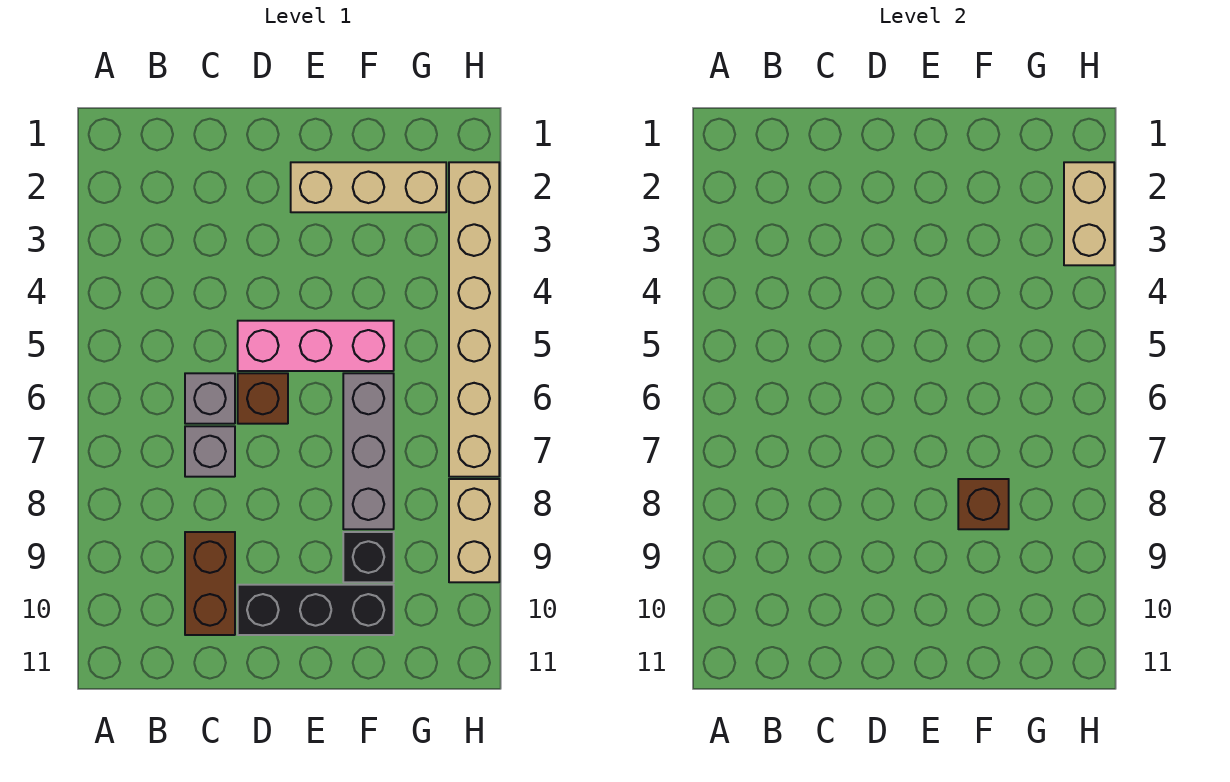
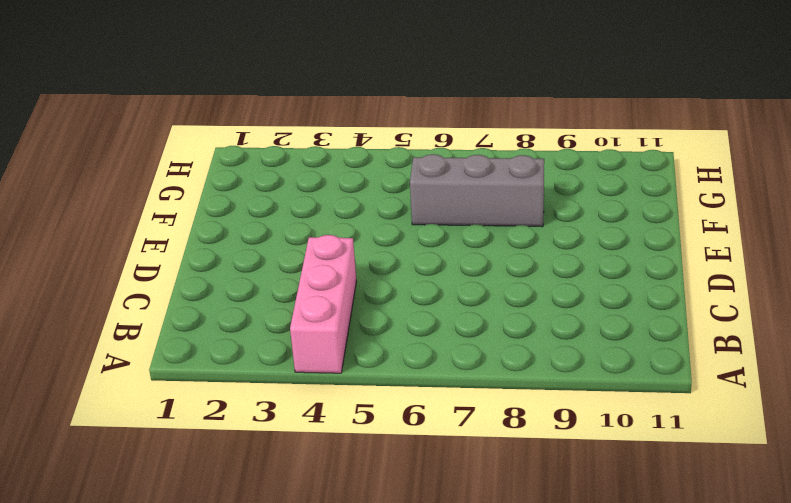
pink 1x3 brick [290,235,356,373] -> pink 1x3 brick moved to [238,321,394,371]
none -> grey 1x1 brick [185,373,235,424]
none -> grey 1x1 brick [185,426,235,477]
none -> brown 1x2 brick [185,532,235,635]

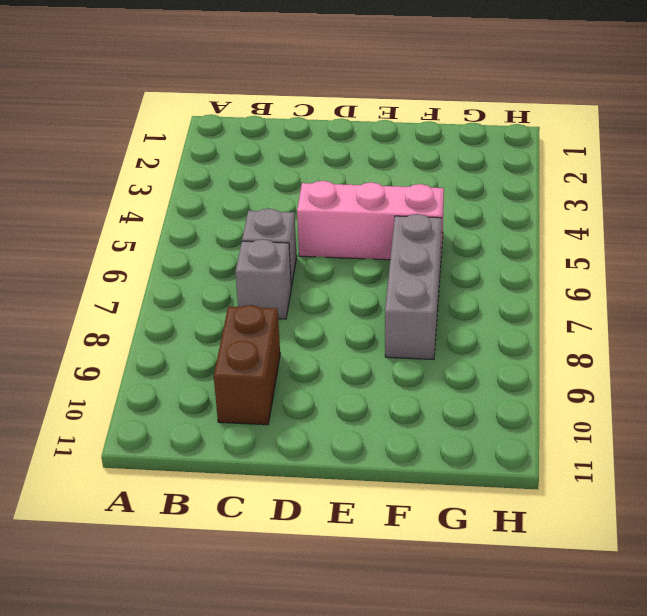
none -> brown 1x1 brick [238,373,288,424]
none -> black 1x3 brick [238,585,394,635]
none -> tan 1x3 brick [291,162,446,212]

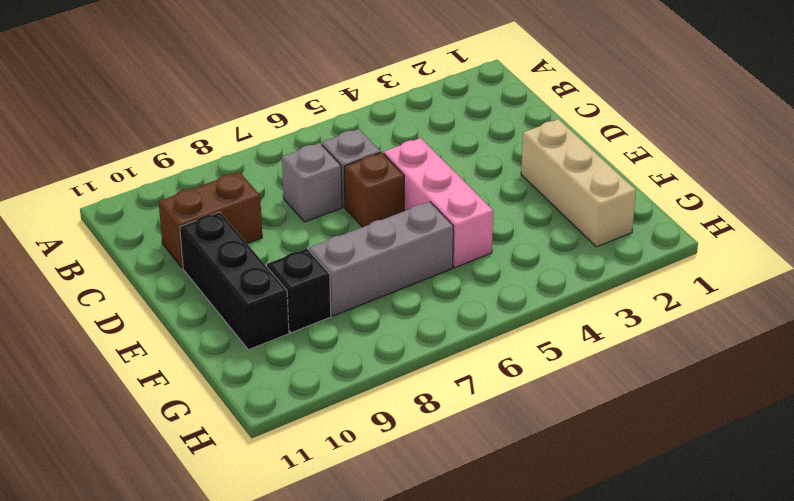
none -> tan 1x6 brick [449,162,499,477]
none -> tan 1x2 brick [449,479,499,582]
none -> brown 1x1 brick [958,479,1009,529]

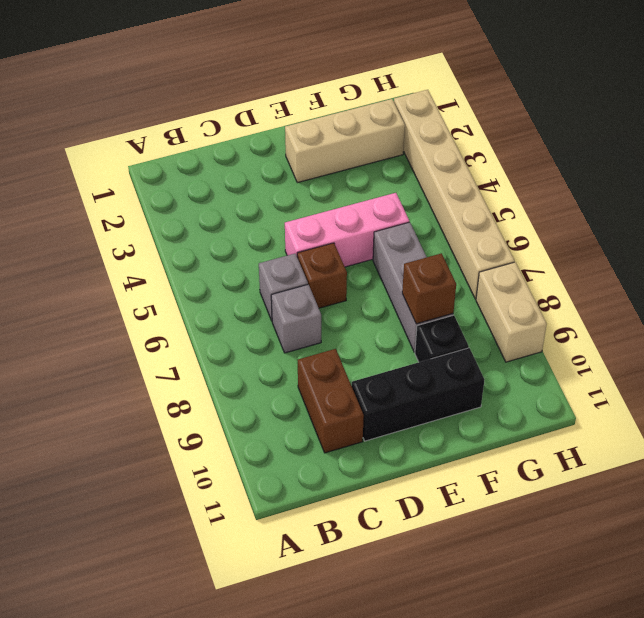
none -> tan 1x2 brick [1064,162,1114,265]

